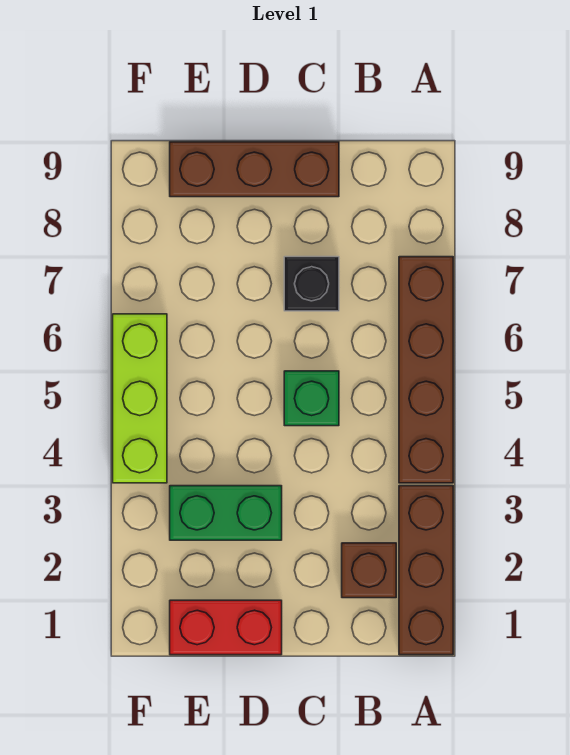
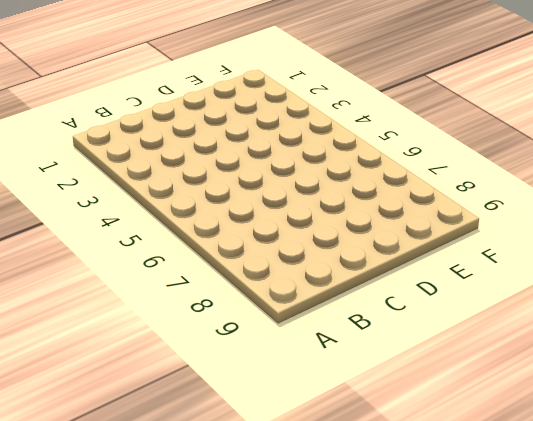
none -> brown 1x3 brick [399,486,453,655]
none -> brown 1x4 brick [399,257,453,483]

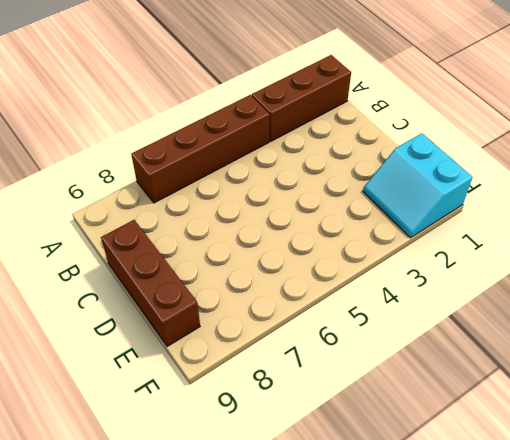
cyan 2x2 slope [363,133,472,238] -> red 1x2 brick [170,600,282,655]
none -> brown 1x1 brick [342,543,396,598]
none -> green 1x1 brick [284,371,339,426]

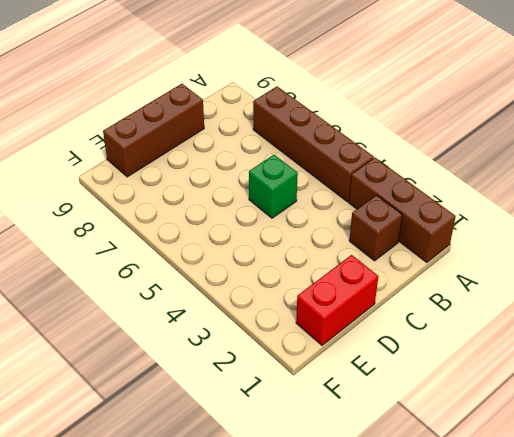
none -> black 1x1 brick [284,257,339,311]
none -> green 1x2 brick [170,486,282,540]

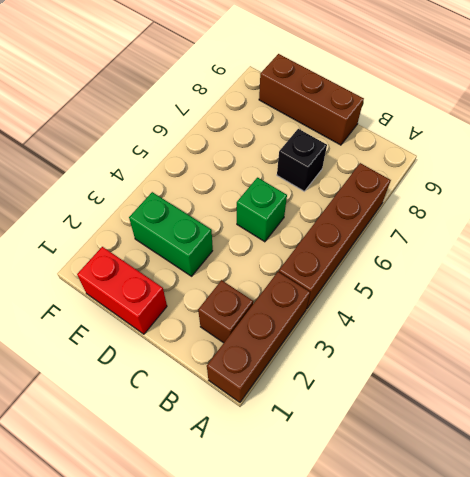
none -> lime 1x3 brick [113,314,167,483]

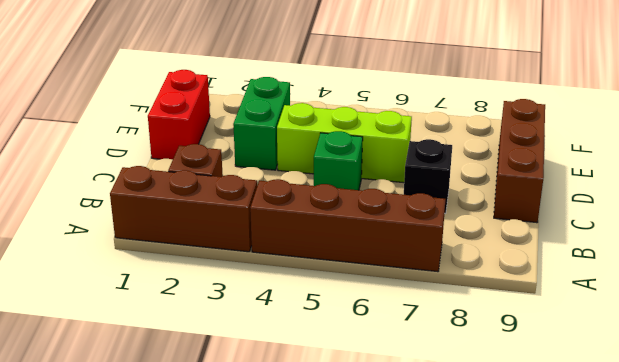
lime 1x3 brick [277,103,412,183] -> lime 1x3 brick moved to [113,314,167,483]

